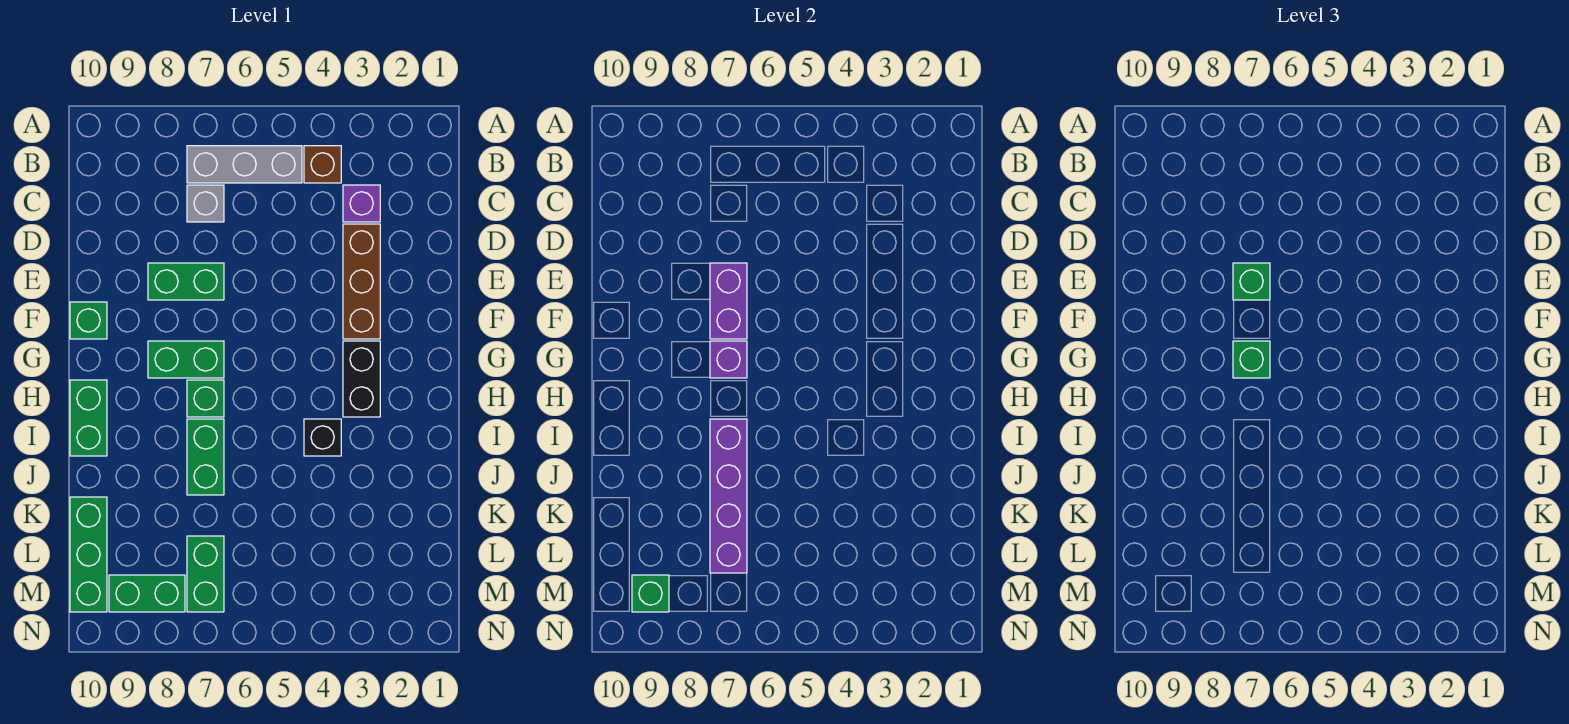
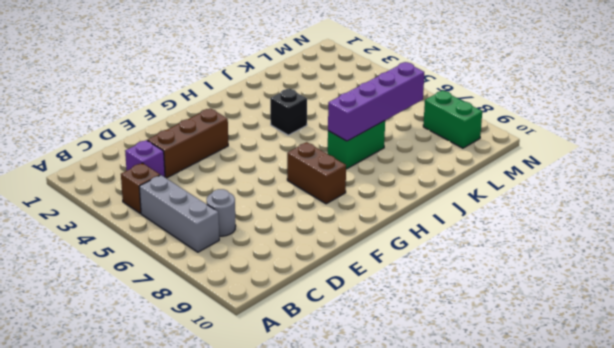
grey 1x1 round brick [207,189,236,236] -> grey 1x1 brick [187,185,224,222]
brown 1x2 brick [287,142,346,204] -> green 1x2 brick [148,341,224,378]
none -> green 1x2 brick [148,263,224,300]
none -> green 1x1 brick [70,302,107,339]
none -> black 1x2 brick [343,341,380,417]

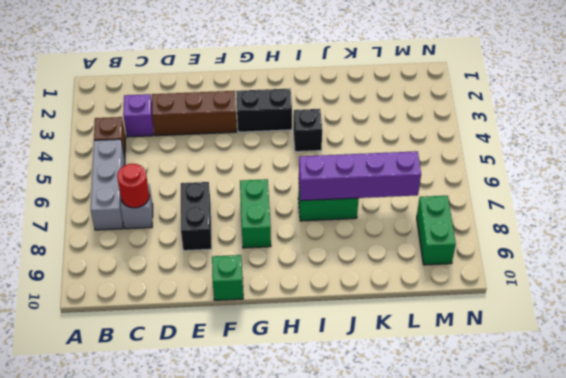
red 1x1 round brick [117,164,149,208] -> none
black 1x2 brick [181,182,212,251] -> green 1x2 brick [148,263,224,300]
none -> green 1x1 brick [187,380,224,417]
none -> green 1x2 brick [70,380,107,456]
none -> green 1x3 brick [70,497,107,612]

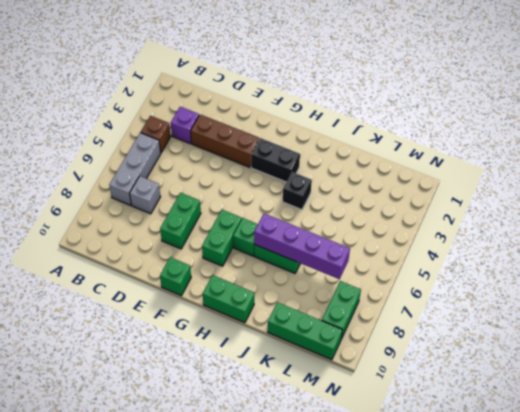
none -> green 1x2 brick [187,536,224,612]
none -> purple 1x2 brick [710,263,747,339]
none -> purple 1x1 brick [710,341,747,378]

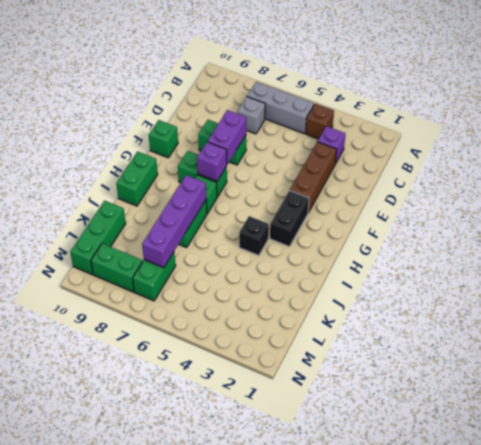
none -> green 1x1 brick [632,575,669,612]
none -> green 1x1 brick [1233,263,1270,300]
none -> green 1x1 brick [1233,341,1270,378]

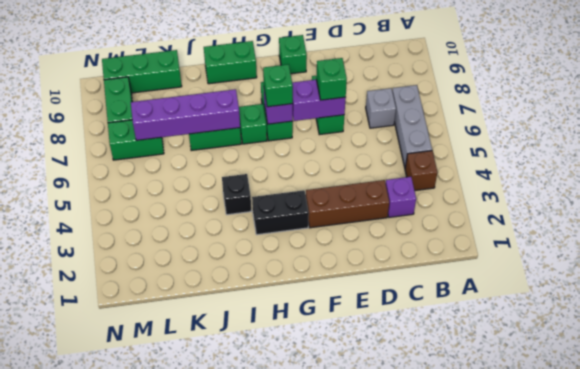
none -> green 1x1 brick [632,575,669,612]

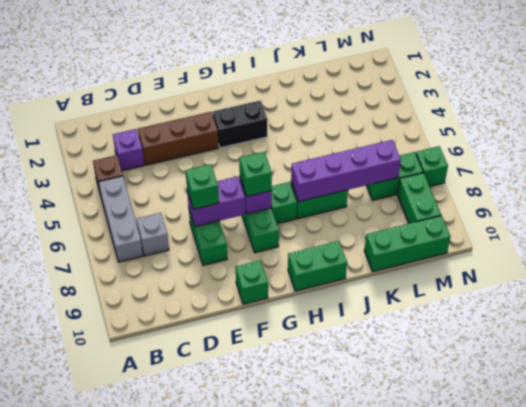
green 1x1 brick [416,146,448,186] -> green 1x1 brick moved to [632,575,669,612]
none -> black 1x1 brick [304,419,341,456]

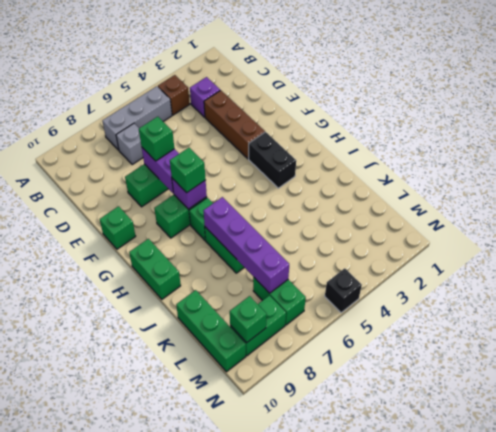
black 1x1 brick [325,268,362,313] -> black 1x1 brick moved to [304,419,341,456]

